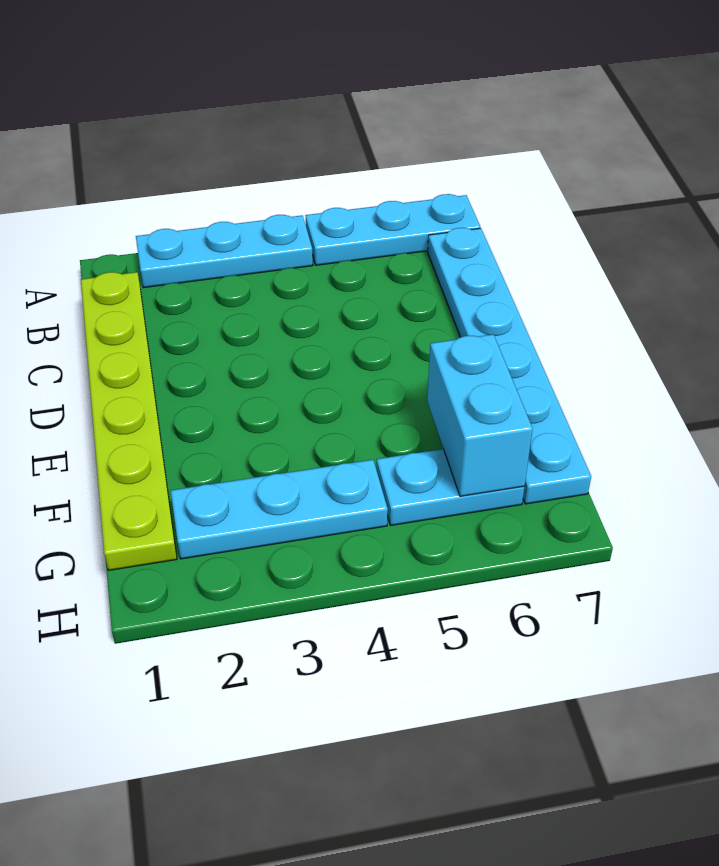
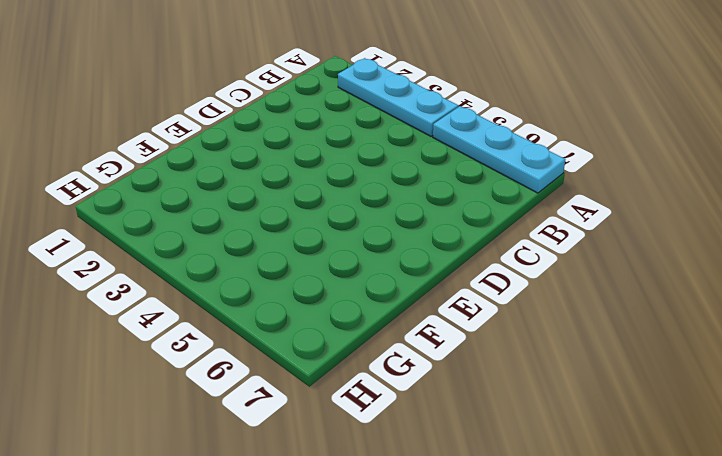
none -> lime 1x6 plate [81,272,177,570]
none -> cyan 1x6 plate [428,228,591,504]

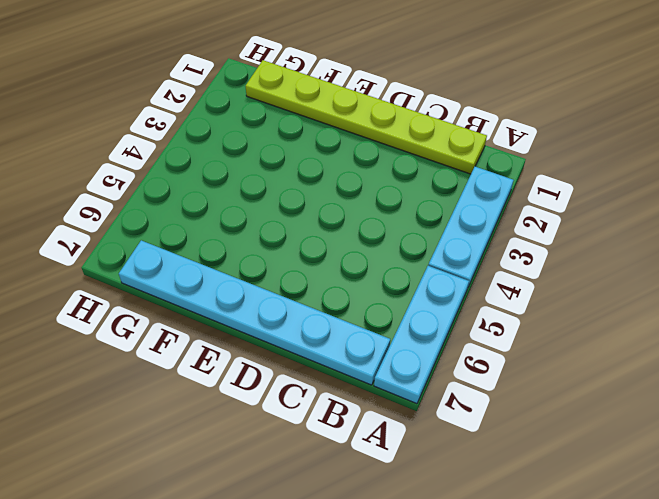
none -> cyan 1x3 plate [171,460,388,559]
none -> cyan 1x2 plate [377,449,524,525]

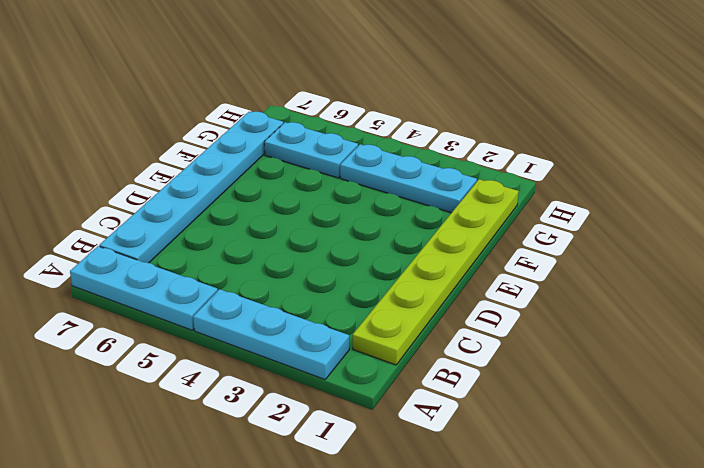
none -> cyan 1x2 brick [427,334,533,496]

